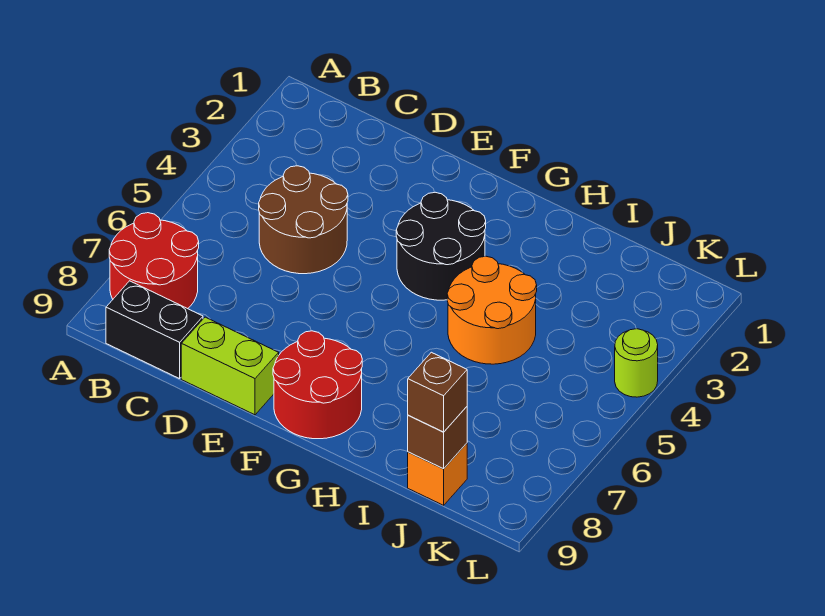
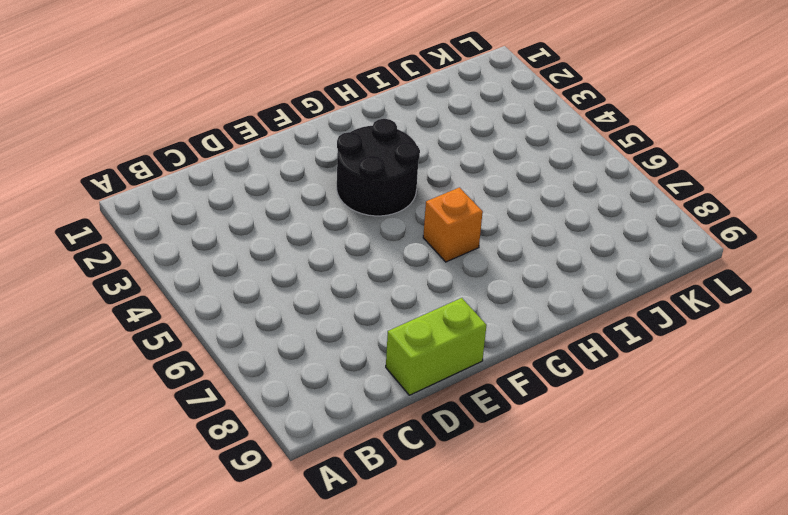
orange 1x1 brick [423,187,483,262] -> orange 1x1 brick moved to [408,443,467,505]
none -> red 2x2 round brick [109,213,199,309]
none -> black 1x2 brick [106,281,203,379]

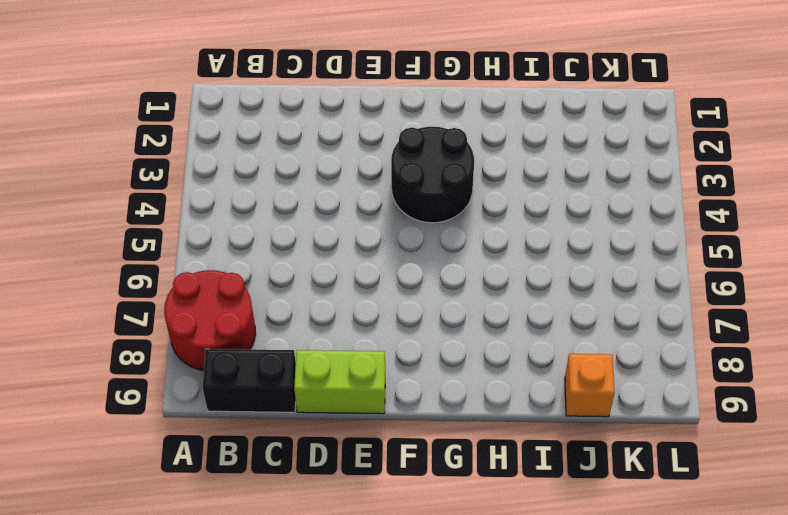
none -> brown 2x2 round brick [259,166,348,274]
none -> red 2x2 round brick [273,331,362,439]

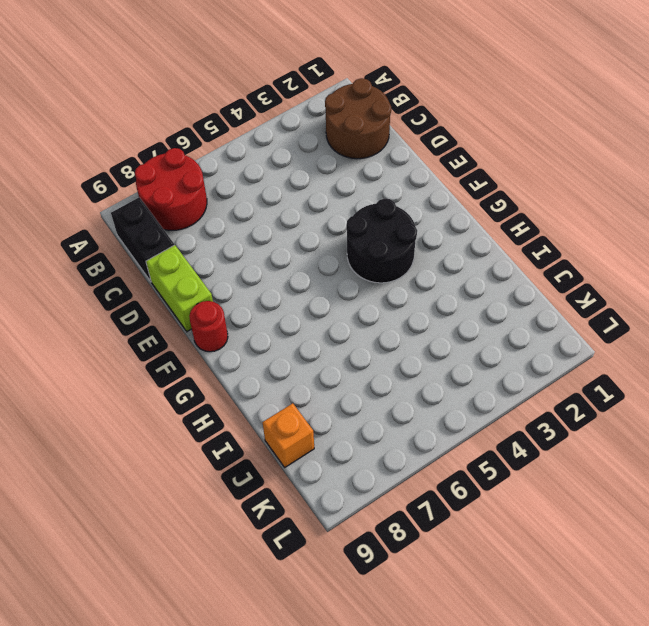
brown 2x2 round brick [325,78,391,159] -> brown 2x2 round brick moved to [259,166,348,274]
red 1x1 round brick [189,301,228,352] -> red 2x2 round brick [273,331,362,439]
none -> orange 2x2 round brick [447,256,537,364]
none -> lime 1x1 round brick [615,329,658,397]

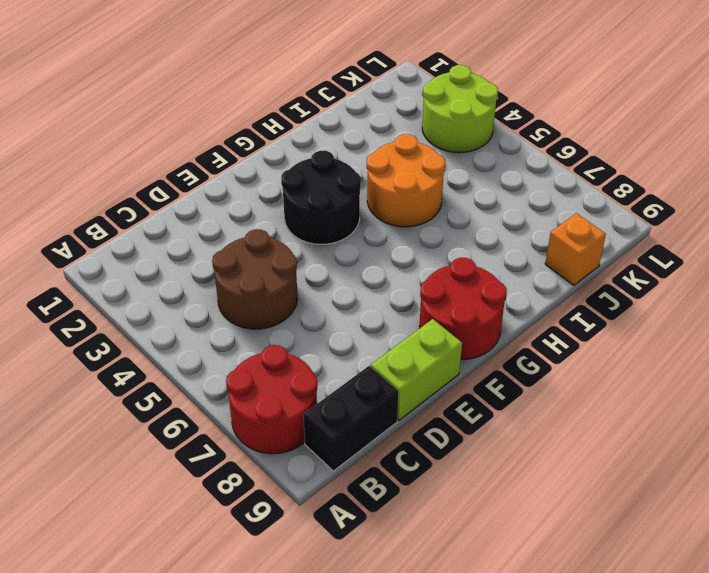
lime 2x2 round brick [422,65,498,153] -> lime 1x1 round brick [615,329,658,397]
none -> brown 1x1 brick [408,407,467,469]
none -> brown 1x1 brick [408,352,467,432]

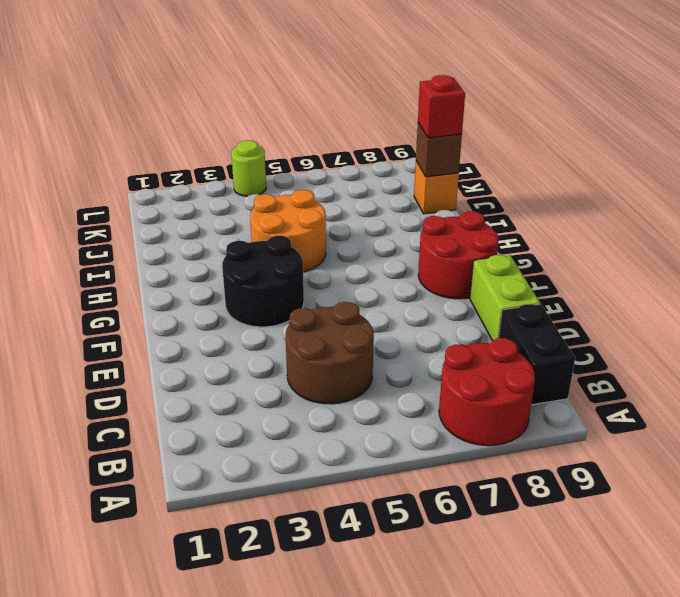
red 1x1 brick [418,75,465,138] -> brown 1x1 brick [408,352,467,432]

